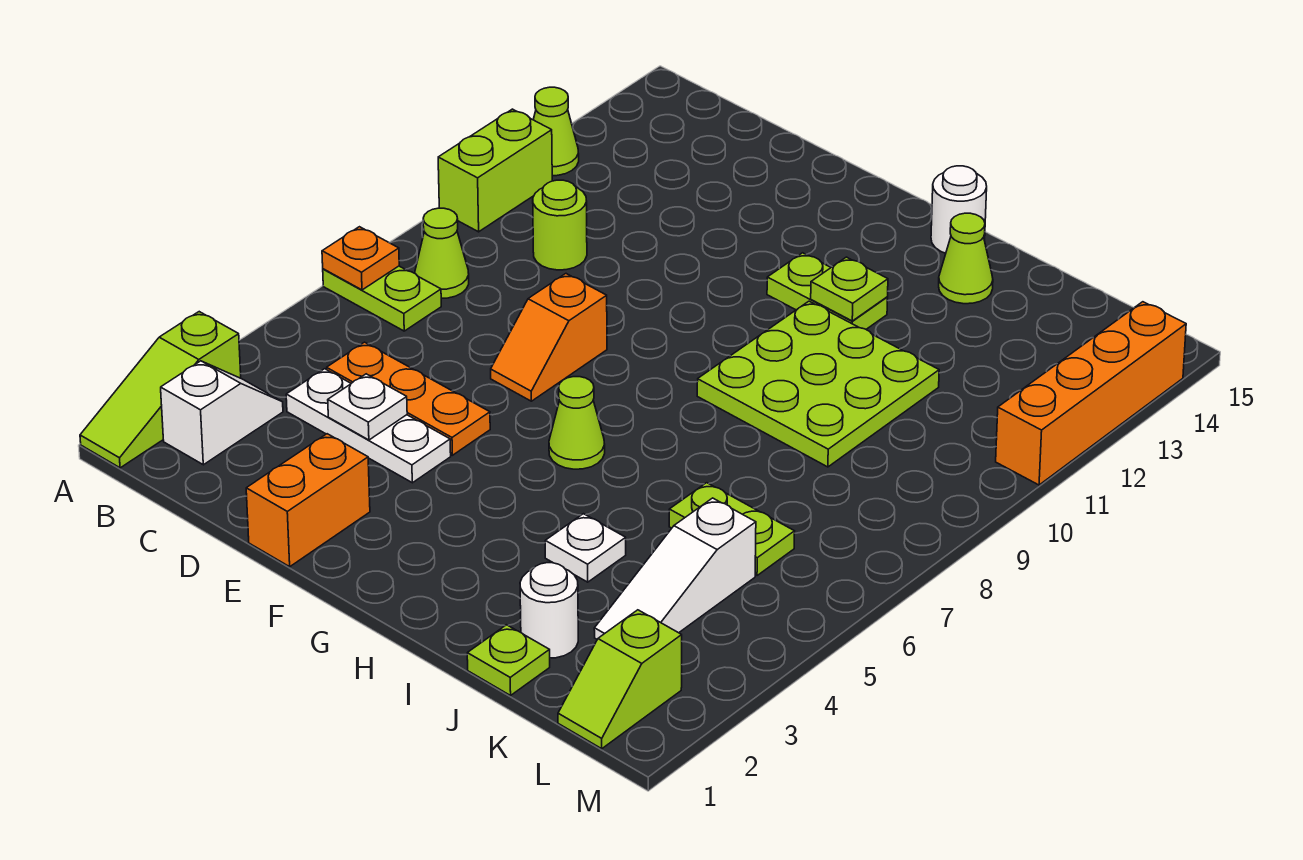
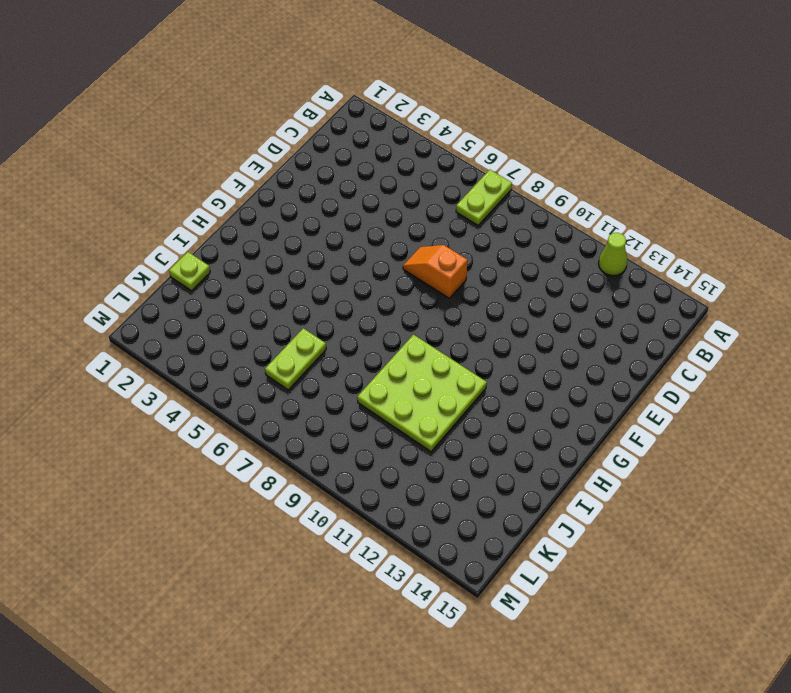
none -> lime 1x3 slope [80,312,241,468]
none -> lime 1x2 brick [438,109,552,232]
none -> white 1x2 slope [161,361,283,465]

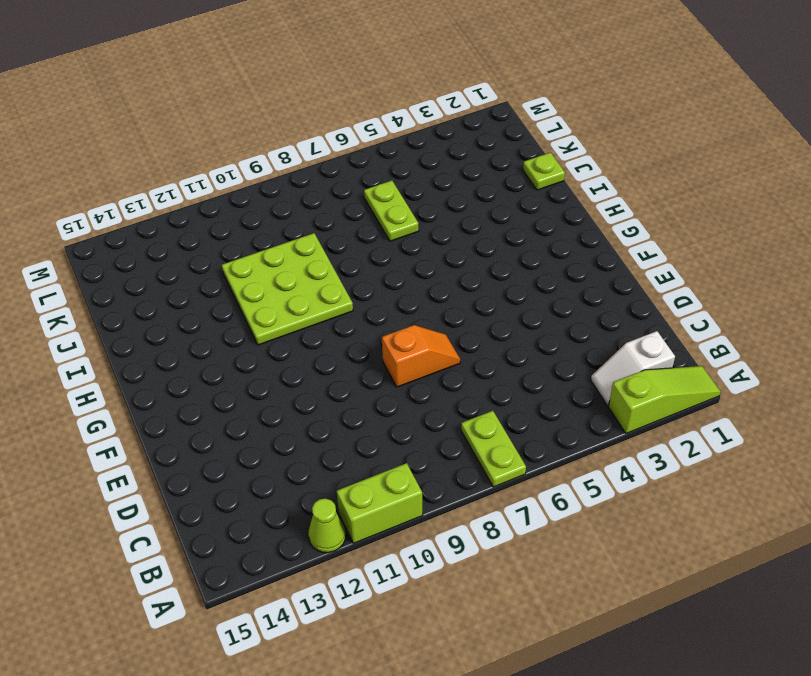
none -> lime 1x1 cone [415,208,469,298]
none -> white 1x3 plate [286,369,451,483]
none -> orange 1x3 plate [327,342,490,455]

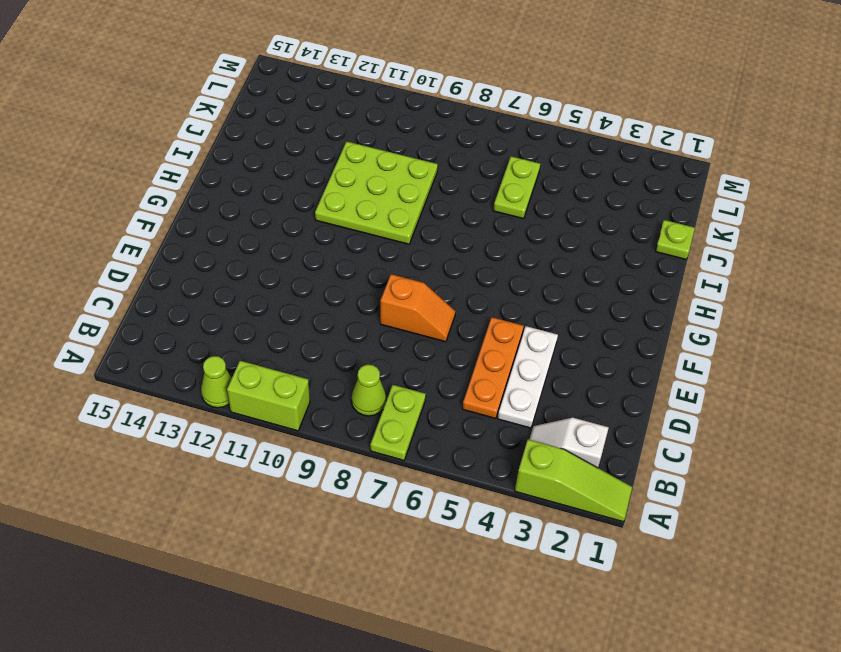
none -> lime 1x1 round brick [533,180,587,270]
none -> orange 1x2 brick [246,434,370,567]
none -> lime 1x1 cone [549,377,605,469]

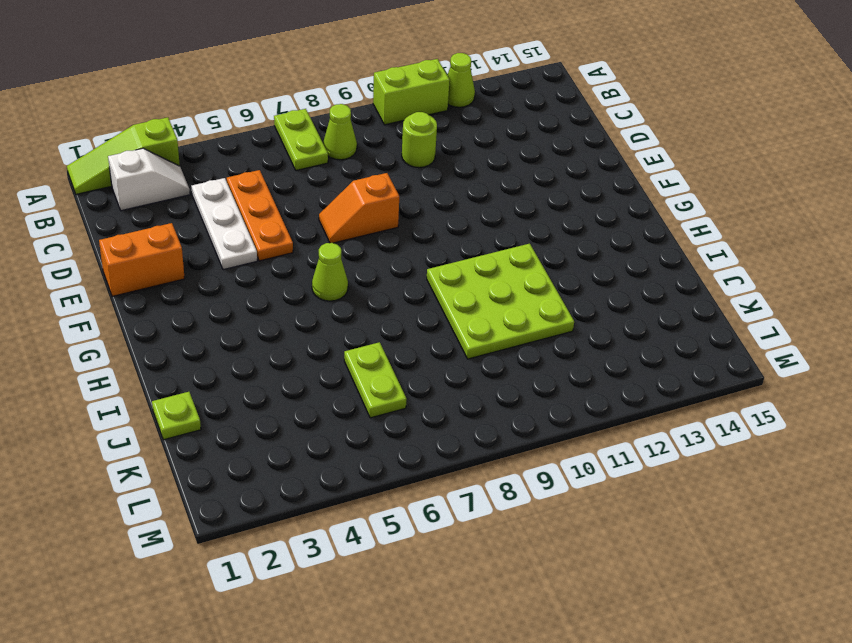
none -> lime 1x2 plate [767,253,888,329]
none -> white 1x1 round brick [931,166,987,253]
none -> white 1x1 plate [545,514,626,582]

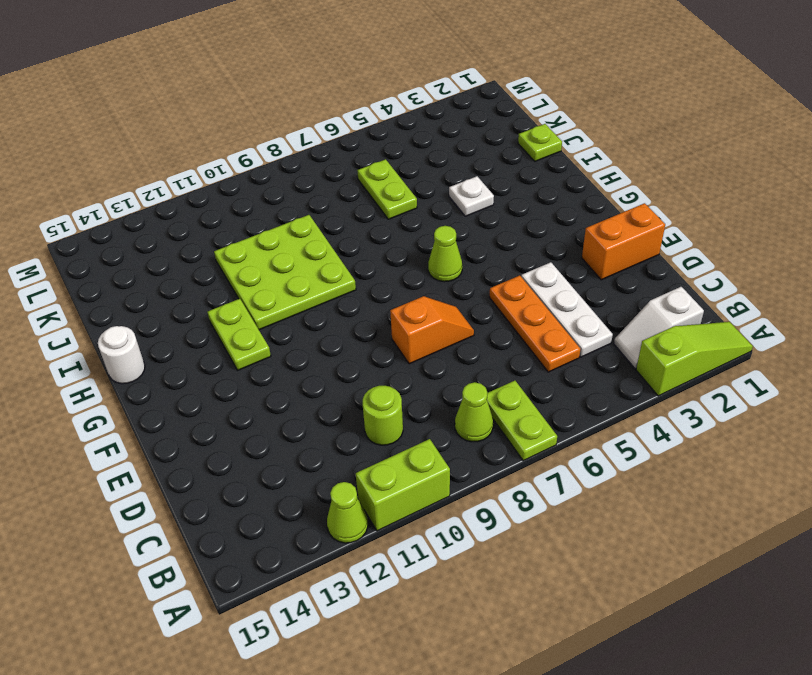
none -> lime 1x1 cone [939,213,993,304]
none -> white 1x1 round brick [520,563,578,658]
none -> white 1x3 slope [594,498,756,639]

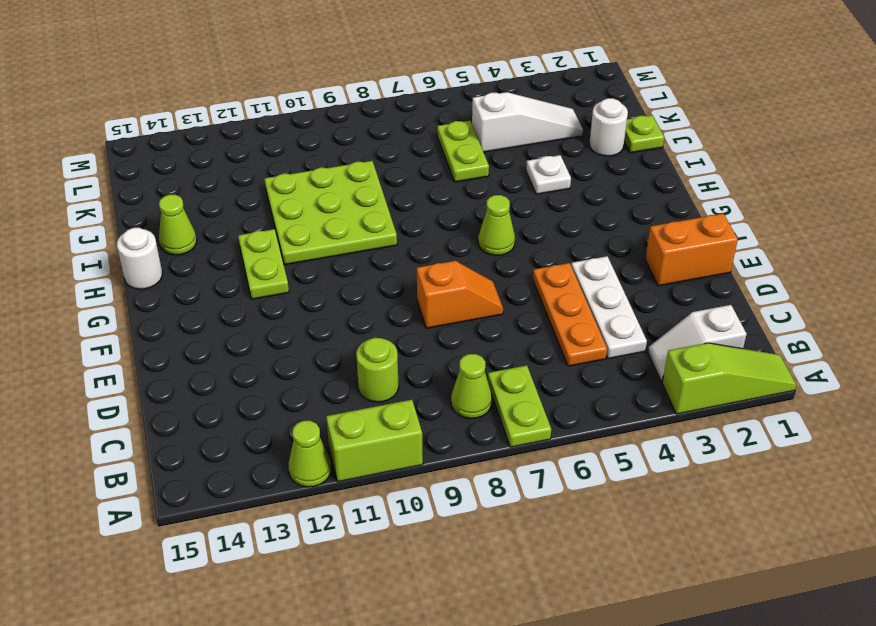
none -> lime 1x2 slope [558,610,682,749]
none -> orange 1x4 brick [996,302,1186,485]
none -> orange 1x1 plate [322,227,399,290]

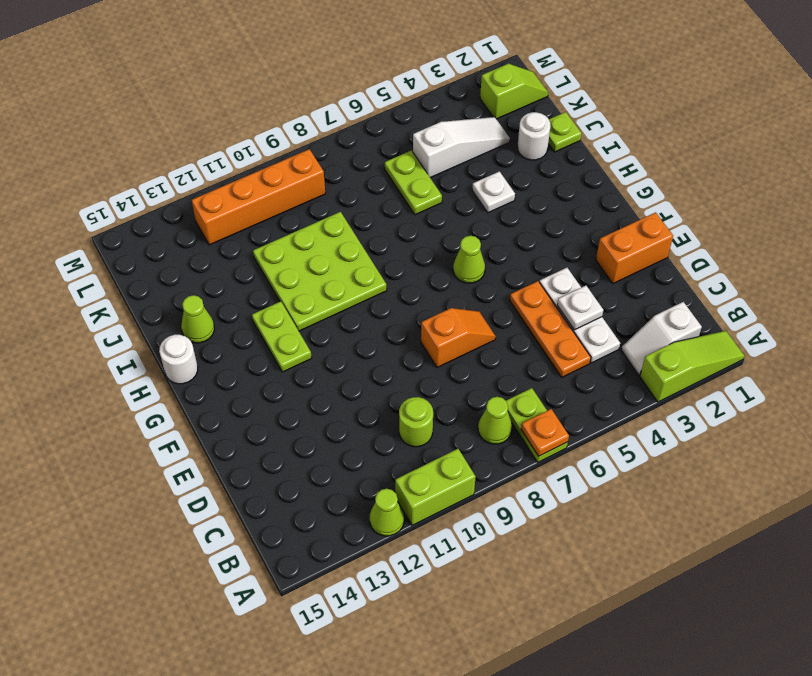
orange 1x4 brick [192,149,325,245] -> orange 1x4 brick moved to [996,302,1186,485]
none -> lime 1x1 plate [811,257,888,321]

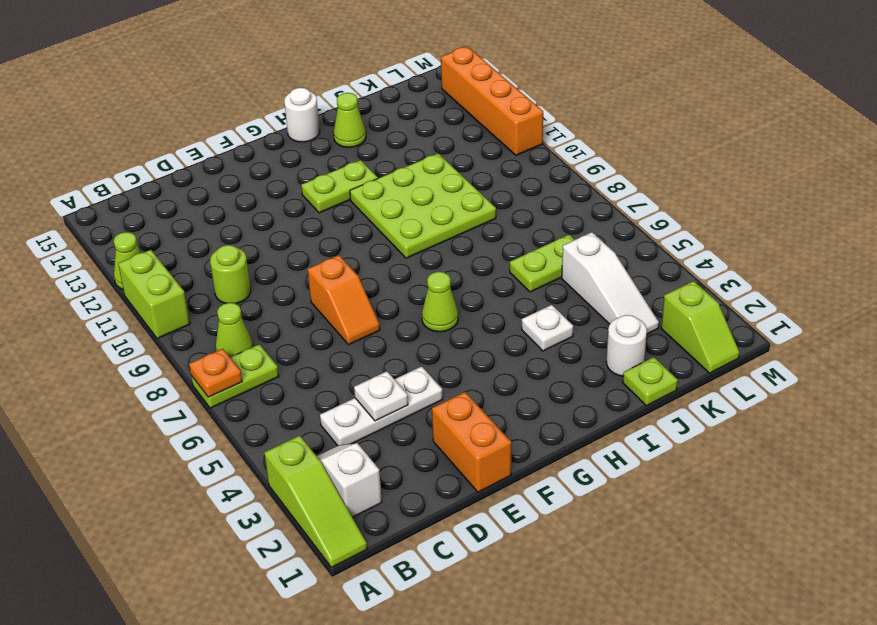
none -> orange 1x3 plate [327,342,490,455]
none -> lime 1x1 plate [811,257,888,321]

